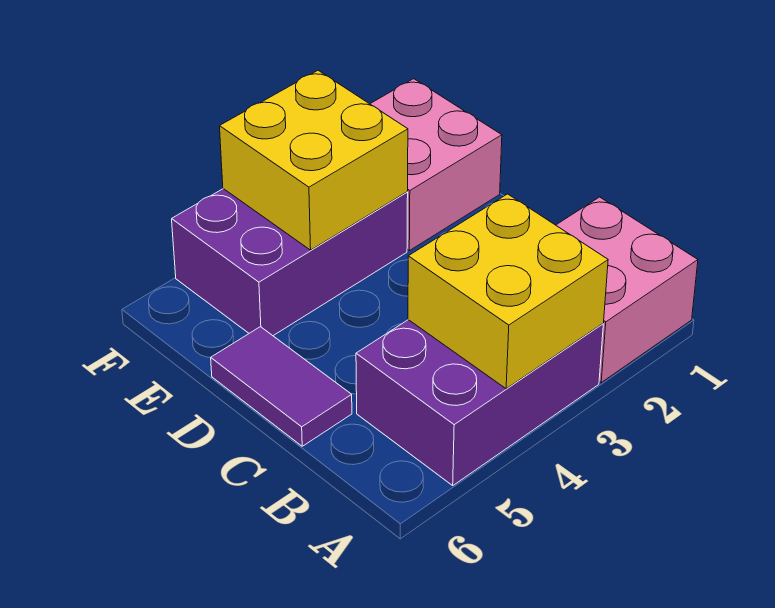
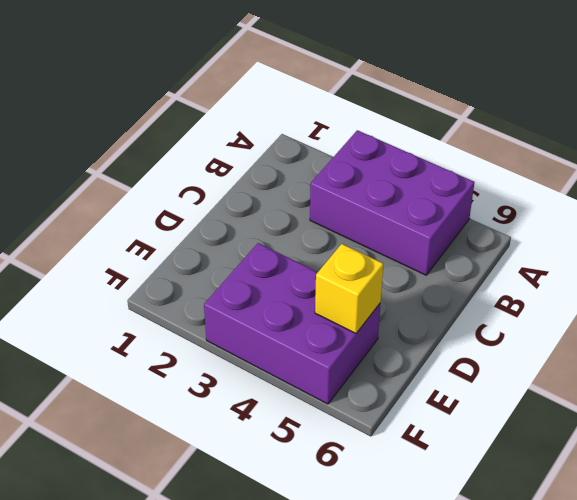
yellow 1x1 brick [315,244,383,333] -> none
none -> pink 2x2 brick [556,197,698,382]
none -> purple 1x2 tile [211,327,352,446]

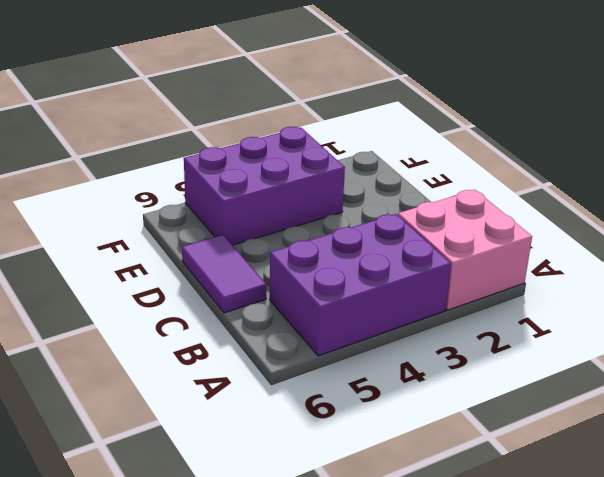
none -> pink 2x2 brick [371,79,502,251]
none -> yellow 2x2 brick [408,194,608,389]

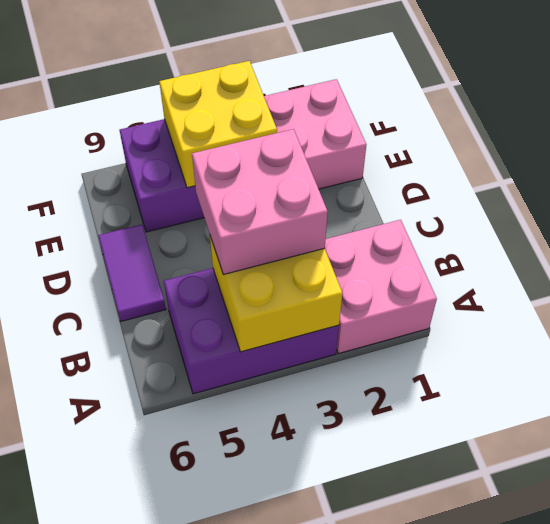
pink 2x2 brick [192,129,328,275] -> none

